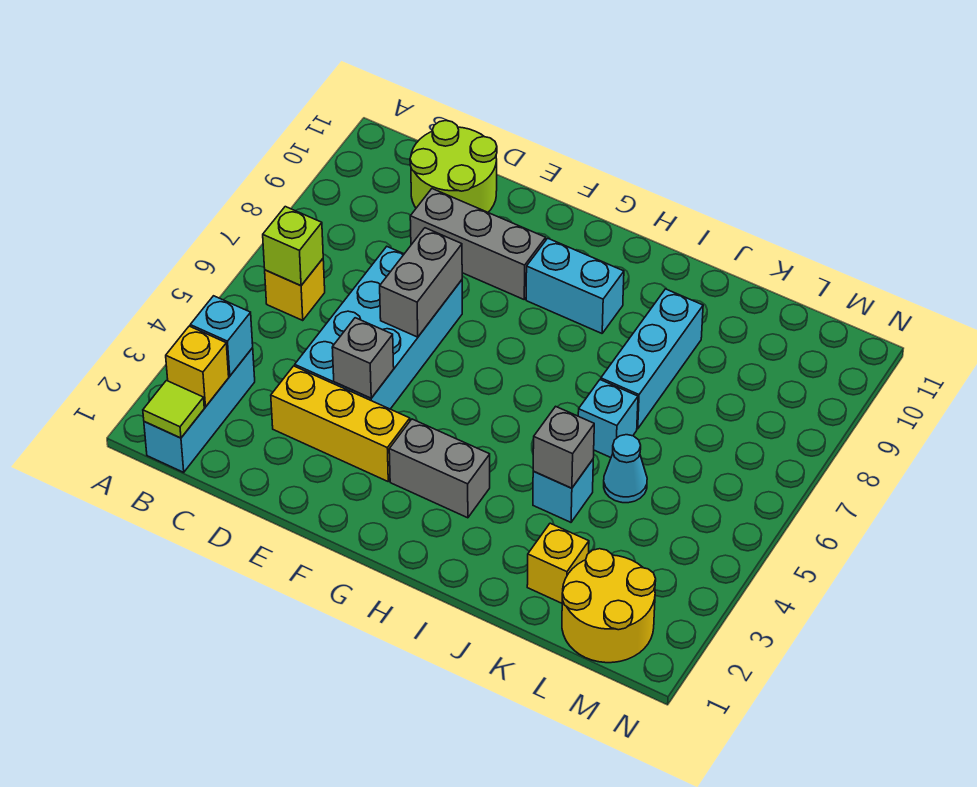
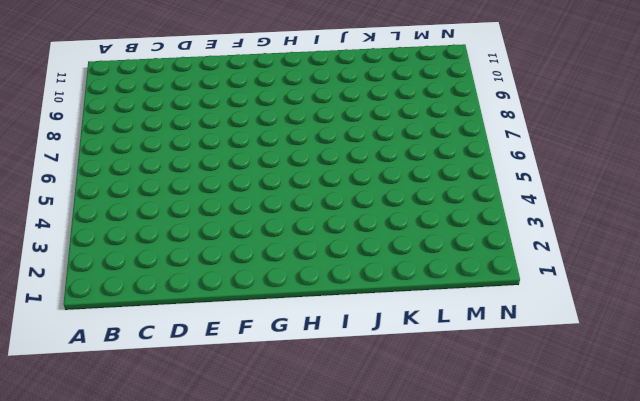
none -> cyan 1x3 brick [144,348,255,472]
none -> yellow 1x1 brick [265,259,325,320]
none -> lime 2x2 round brick [410,121,497,212]

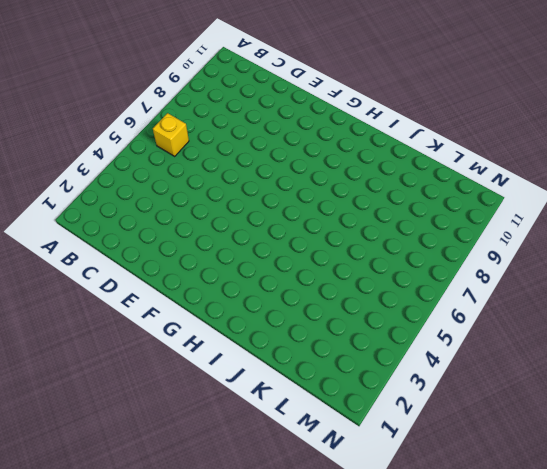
none -> cyan 1x3 brick [144,348,255,472]
none -> lime 2x2 round brick [410,121,497,212]
none -> yellow 1x3 brick [271,366,410,481]

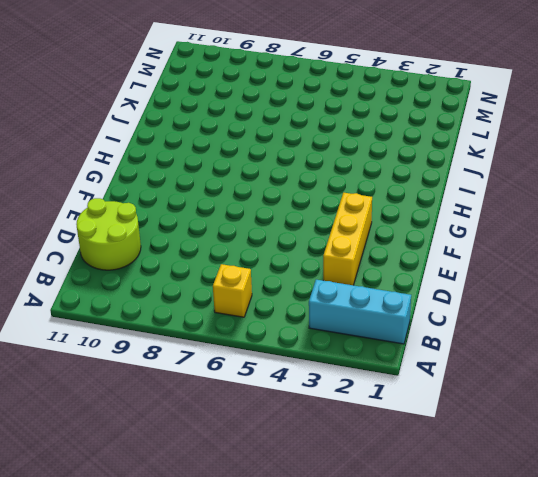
none -> cyan 2x4 brick [295,247,462,409]
none -> grey 1x3 brick [410,189,546,299]
none -> grey 1x2 brick [389,419,490,518]

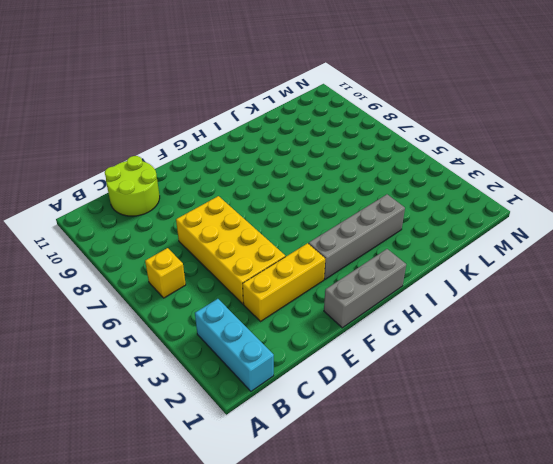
yellow 2x4 brick [176,196,285,304] -> cyan 2x4 brick [295,247,462,409]
grey 1x3 brick [324,249,406,328] -> grey 1x3 brick moved to [410,189,546,299]
grey 1x4 brick [309,194,405,279] -> grey 1x2 brick [389,419,490,518]
none -> cyan 1x2 brick [526,238,624,333]
none -> cyan 1x1 brick [533,460,593,522]
none -> cyan 1x1 brick [578,380,638,457]

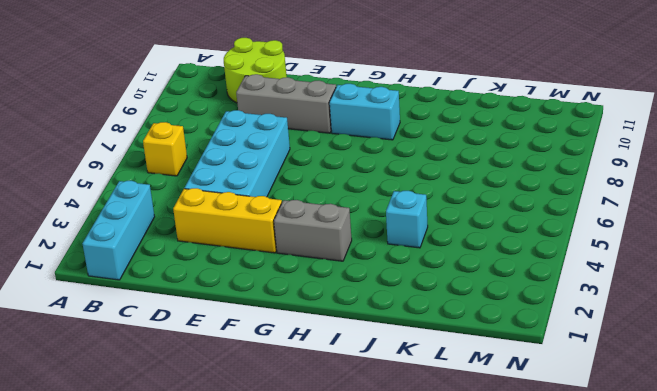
none -> cyan 1x1 brick [578,380,638,457]
none -> cyan 1x3 brick [601,289,703,429]
none -> yellow 1x1 brick [527,523,589,603]

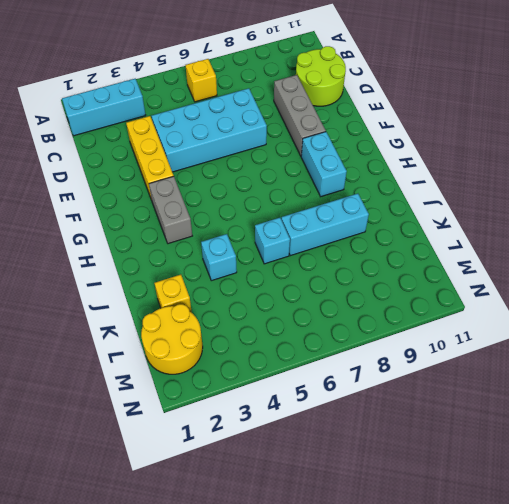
none -> cyan 1x1 cone [604,435,647,503]
none -> lime 1x1 tile [143,381,204,438]
none -> yellow 1x1 brick [166,326,229,407]

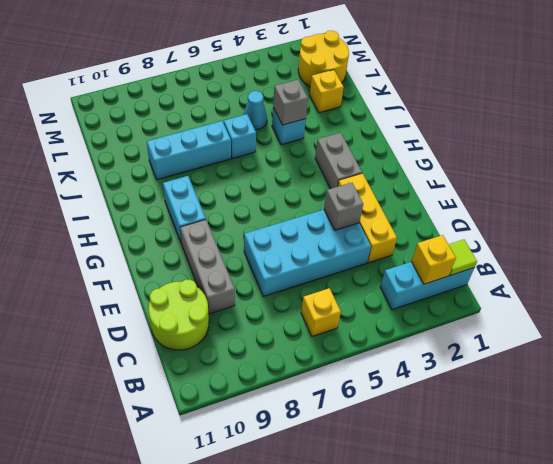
none -> cyan 1x1 brick [190,296,253,376]
none -> lime 1x1 brick [263,207,323,286]
none -> grey 1x2 brick [380,228,462,337]

